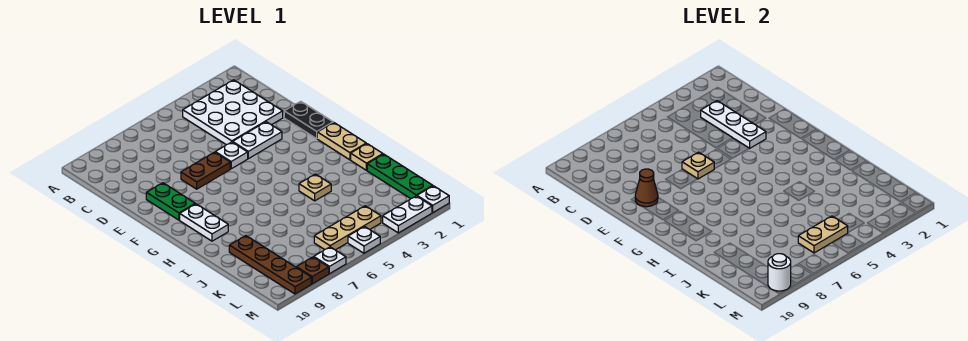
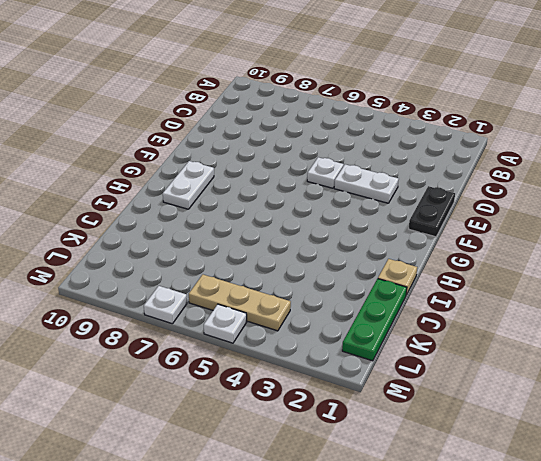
none -> white 3x3 plate [183,80,283,145]
none -> brown 1x2 plate [181,152,230,189]
none -> green 1x2 plate [146,183,195,220]

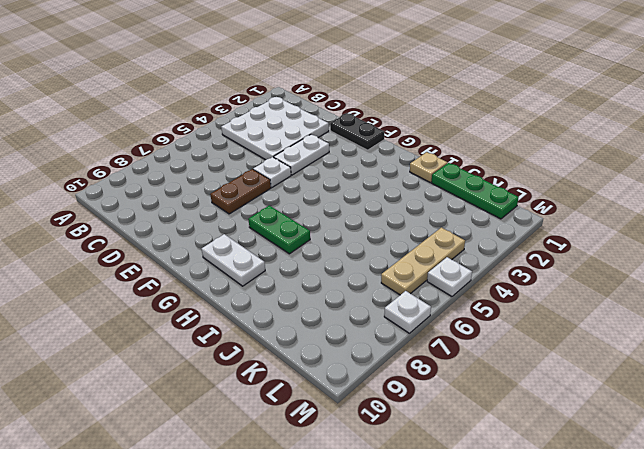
green 1x2 plate [248,205,310,254] -> green 1x2 plate moved to [146,183,195,220]
none -> tan 1x2 plate [317,123,366,160]
none -> tan 1x1 plate [299,174,331,201]
none -> brown 1x4 plate [229,236,311,294]

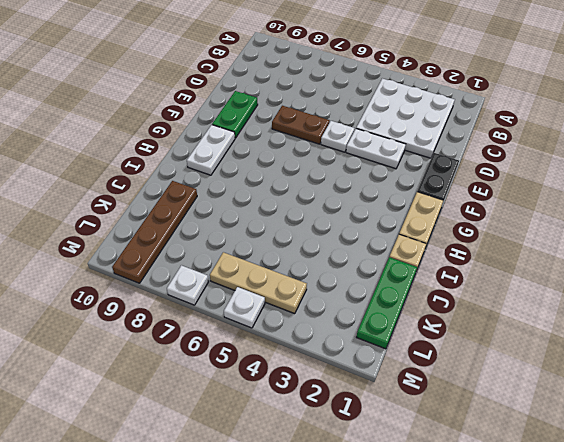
none -> tan 1x1 plate [299,174,331,201]
none -> white 1x1 plate [417,186,449,212]
none -> white 1x2 plate [383,196,432,233]

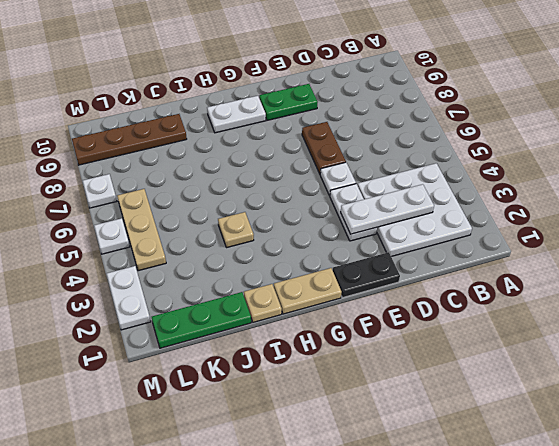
none -> white 1x1 plate [417,186,449,212]
none -> brown 1x1 plate [296,257,329,284]
none -> tan 1x1 plate [682,152,714,179]

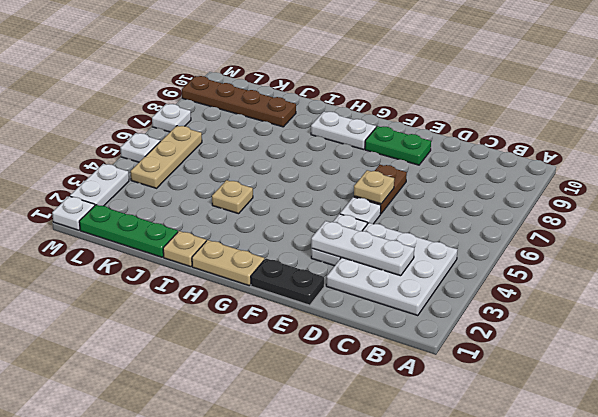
none -> brown 1x1 plate [296,257,329,284]
none -> brown 1x1 cone [635,169,658,207]
none -> tan 1x2 plate [798,216,848,253]

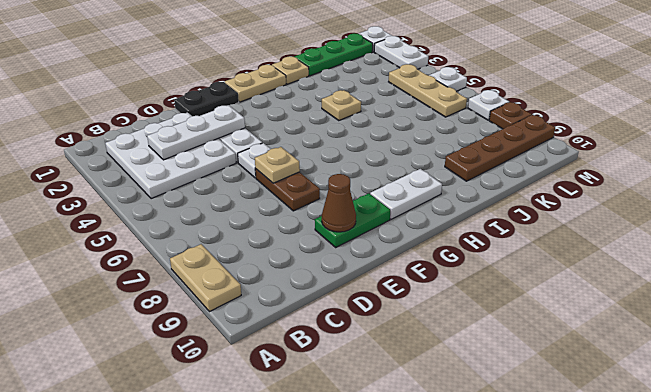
tan 1x2 plate [170,244,241,312] -> tan 1x2 plate moved to [798,216,848,253]
none -> white 1x1 round brick [768,254,791,291]

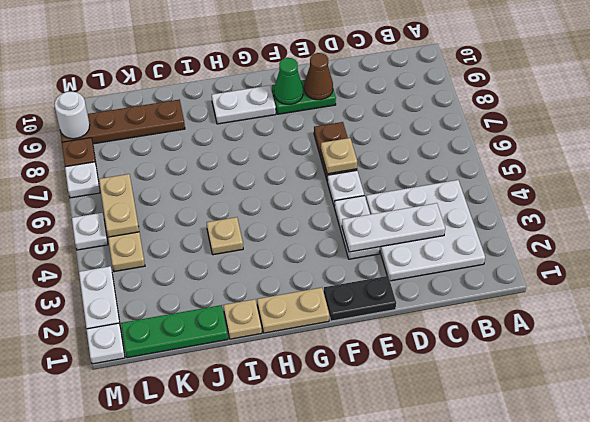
green 1x1 cone [274,58,303,104] -> none

